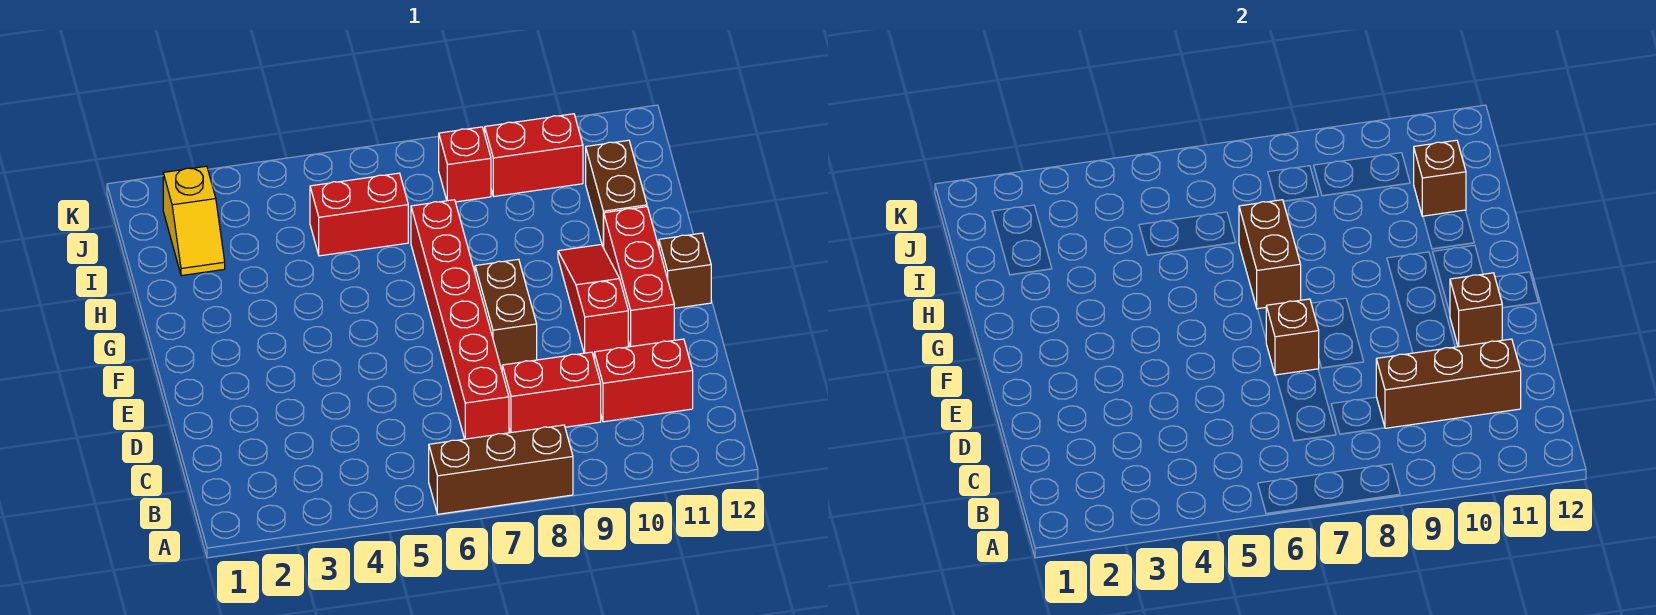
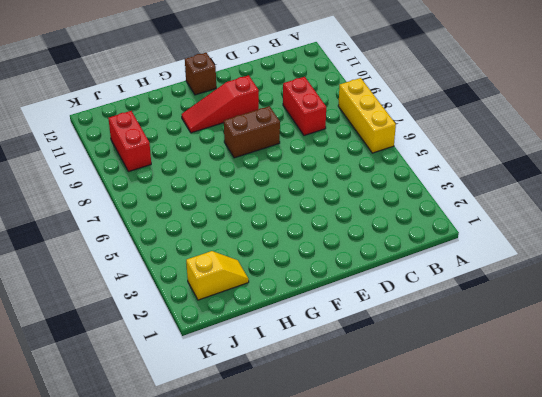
yellow 1x3 brick [338,78,396,153] -> brown 1x3 brick [429,425,573,514]
none -> red 1x6 brick [411,200,509,439]
none -> red 1x2 brick [594,339,693,422]
none -> red 1x3 brick [604,207,674,347]

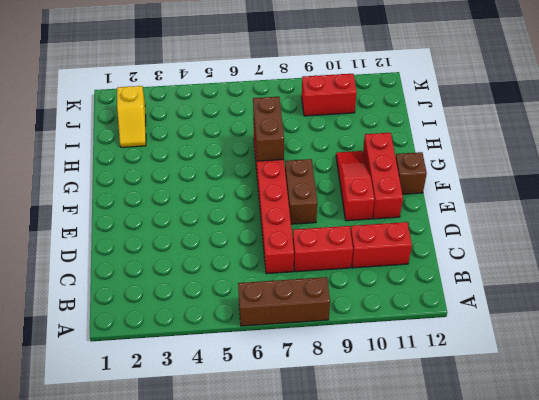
none -> brown 1x2 brick [586,140,647,248]
none -> red 1x2 brick [310,173,408,256]
none -> red 1x1 brick [439,127,491,202]

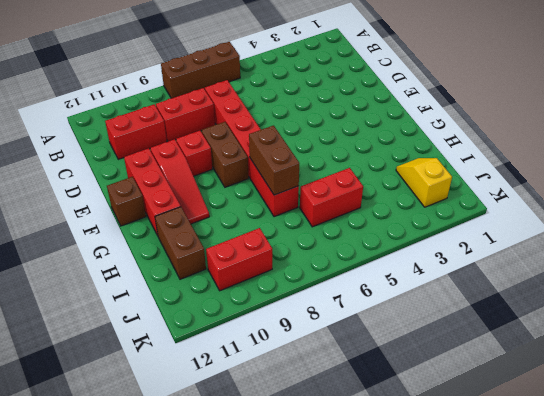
red 1x1 brick [176,131,212,176] -> red 1x1 brick moved to [439,127,491,202]
none -> brown 1x3 brick [1376,339,1521,428]
none -> brown 1x1 brick [1266,299,1319,375]
none -> brown 1x1 brick [1450,273,1502,347]

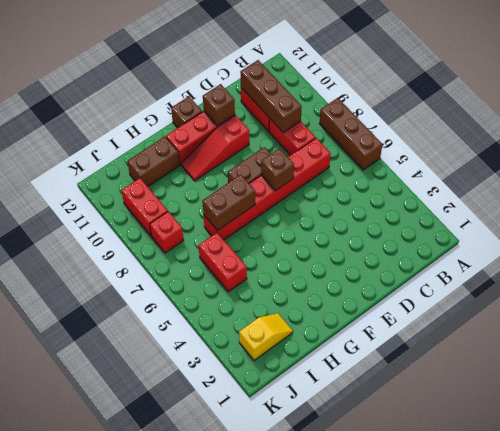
none -> brown 1x1 brick [1414,140,1466,216]

